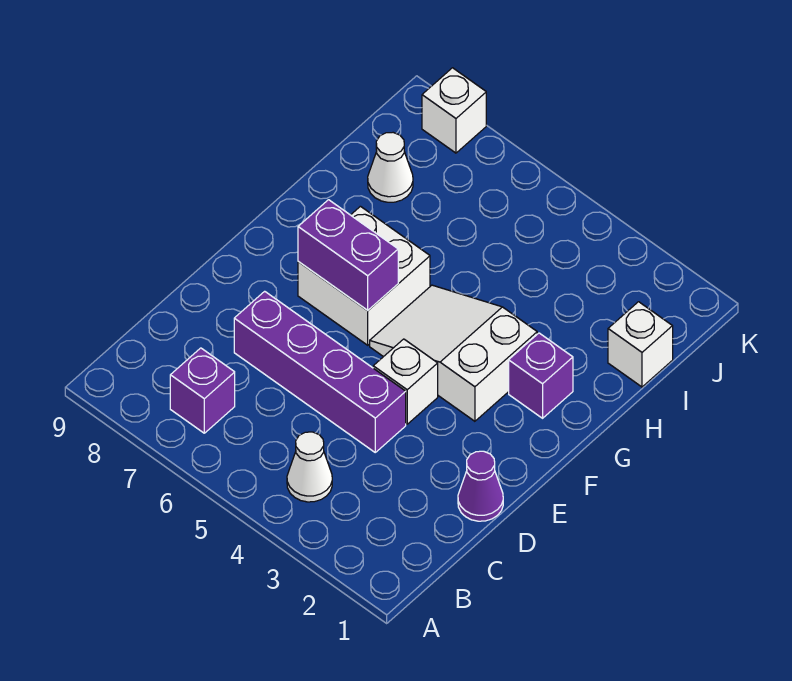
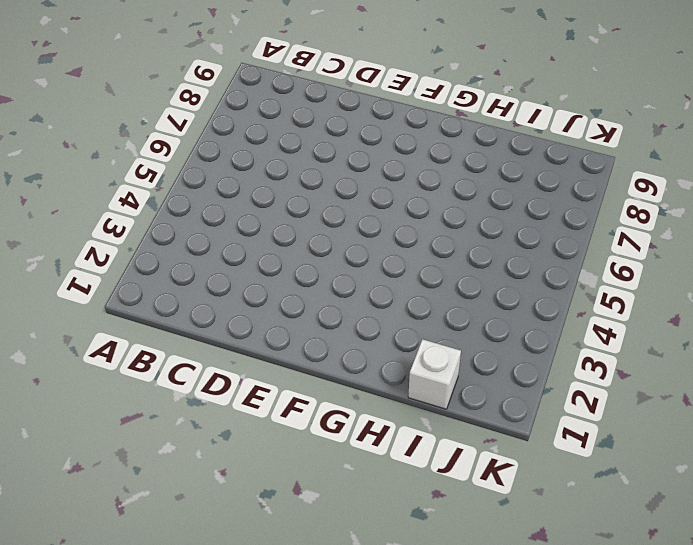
none -> white 1x1 cone [287,432,332,502]
none -> purple 1x1 brick [170,348,235,433]
none -> purple 1x1 cone [458,451,503,521]

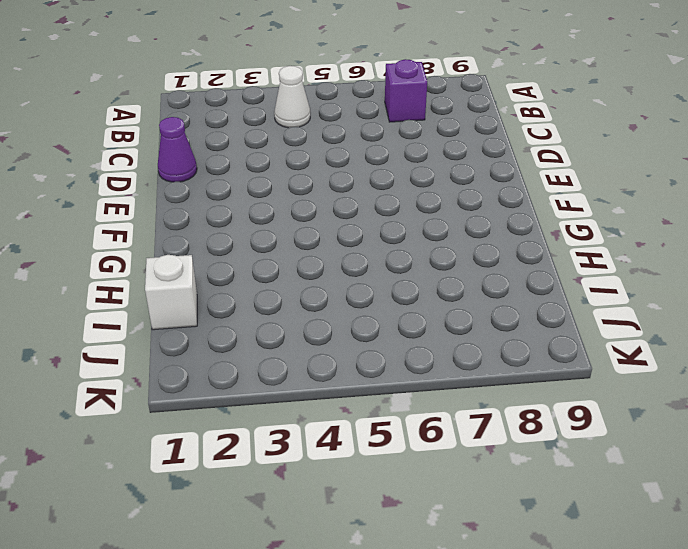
none -> purple 1x4 brick [234,291,406,452]
none -> white 1x1 brick [373,339,438,424]
none -> white 2x3 slope [370,285,537,421]

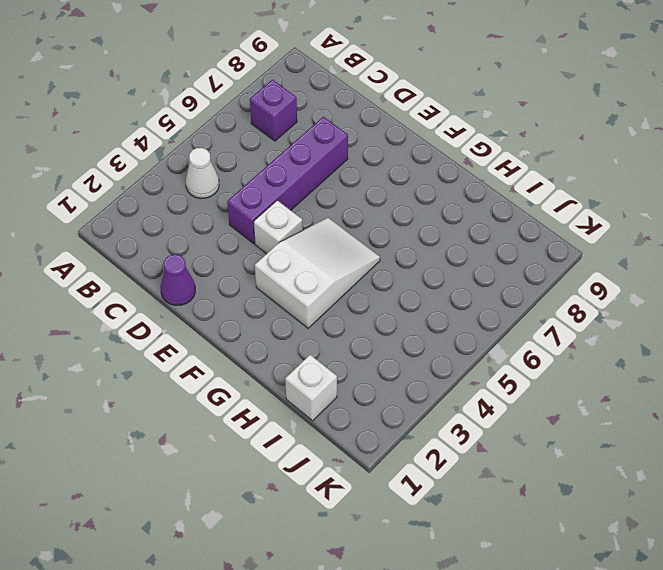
none -> white 2x2 brick [298,206,430,345]
none -> purple 1x1 brick [509,333,573,418]
none -> white 1x1 cone [368,133,413,202]

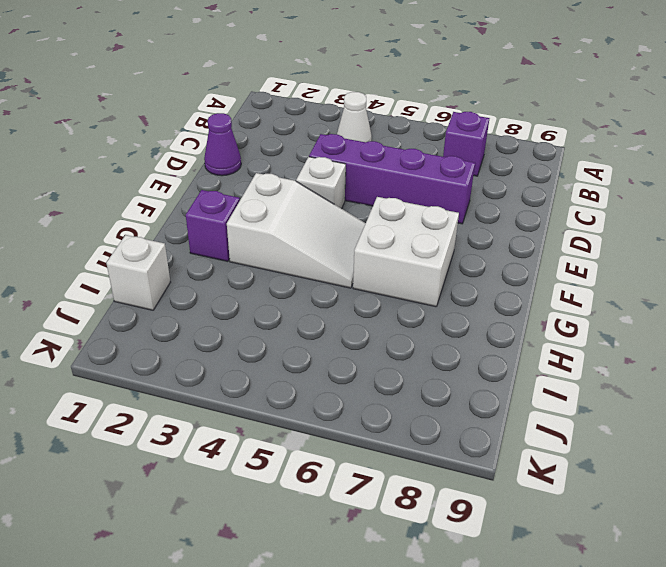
none -> white 1x1 cone [368,133,413,202]
none -> white 1x1 brick [422,68,486,153]
none -> purple 1x2 brick [298,200,398,310]

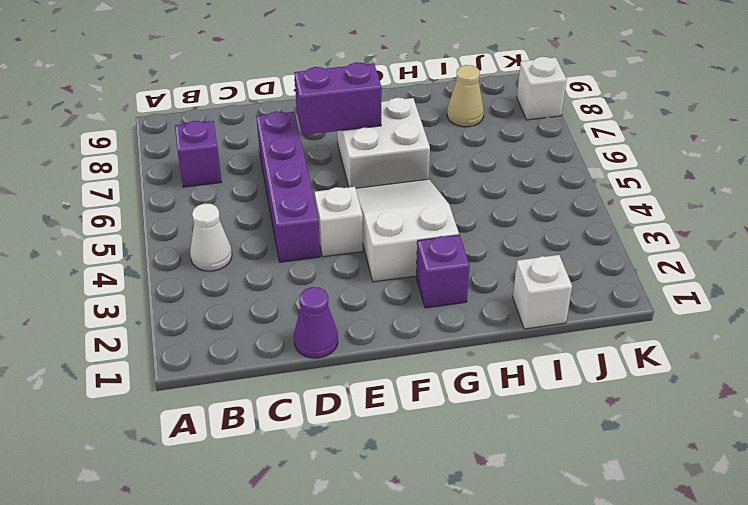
purple 1x2 brick [294,62,382,135] -> purple 1x2 brick turned to [298,200,398,310]
tan 1x1 cone [447,65,484,127] -> white 1x1 cone [368,133,413,202]

